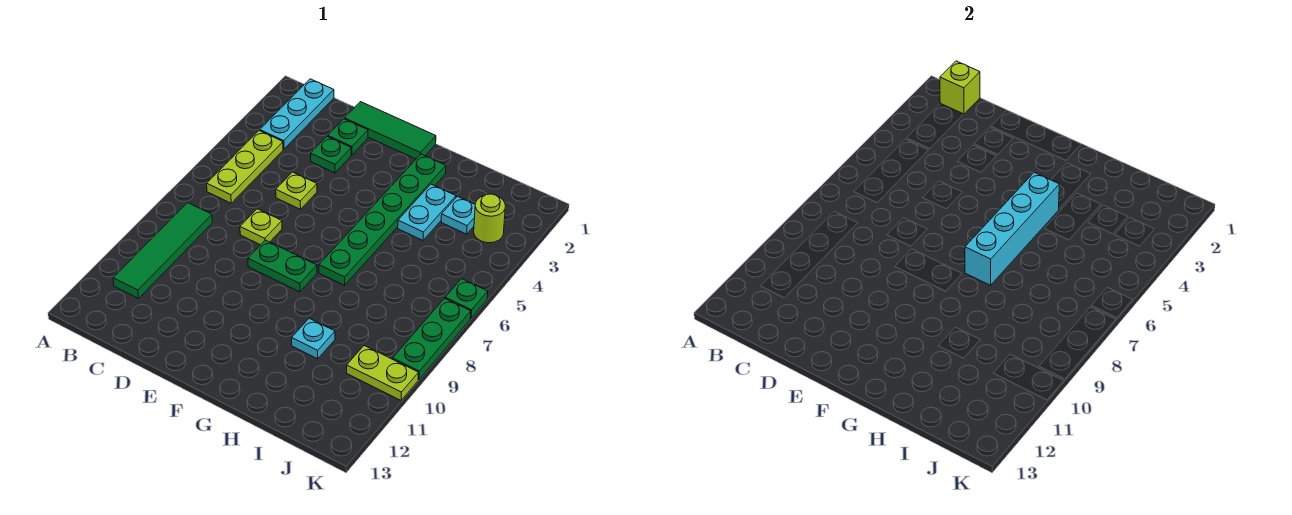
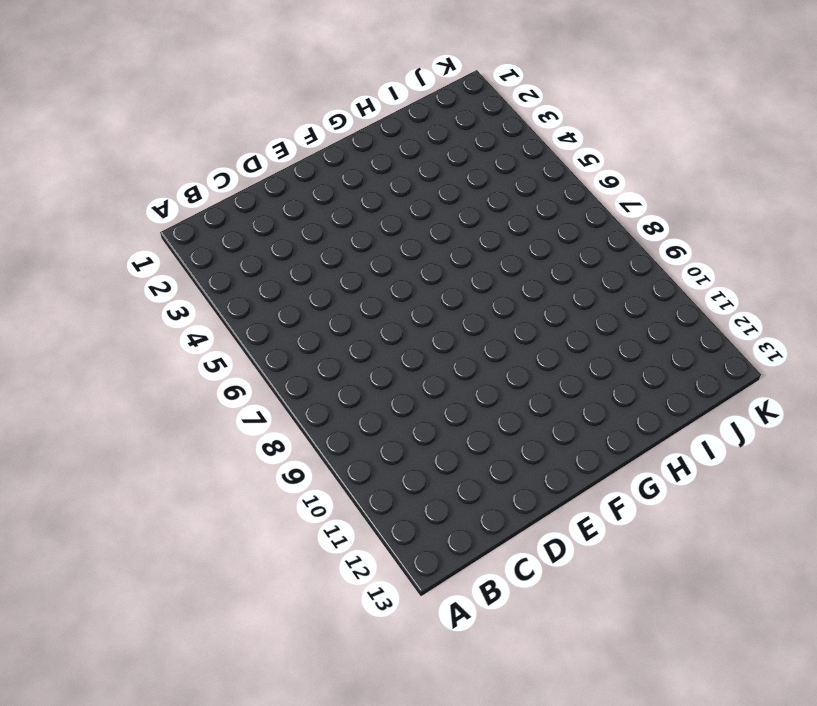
none -> cyan 1x3 plate [260,79,334,149]
none -> lime 1x3 plate [207,131,283,203]
none -> green 1x4 tile [113,203,212,299]

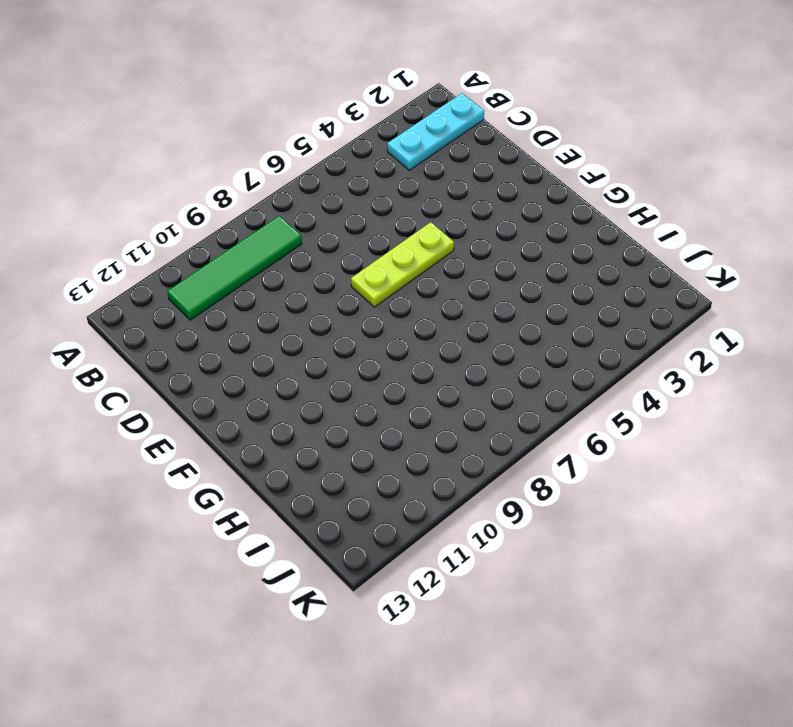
lime 1x3 plate [351,222,454,307] -> lime 1x3 plate moved to [207,131,283,203]
none -> green 1x3 tile [344,102,436,159]
none -> green 1x1 plate [328,119,368,155]
none -> green 1x1 plate [311,136,351,173]

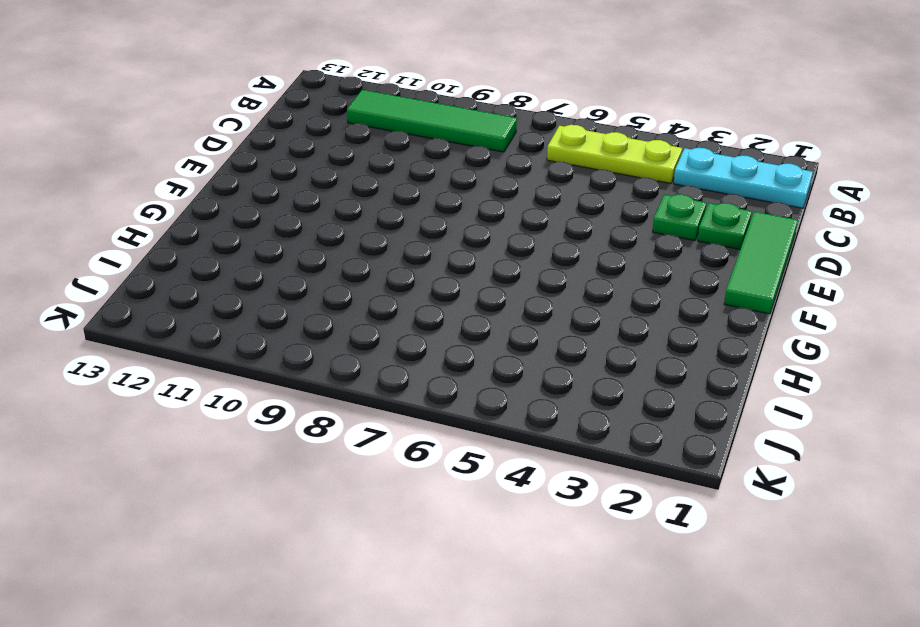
none -> lime 1x1 plate [276,172,317,209]
none -> lime 1x1 plate [240,209,282,245]
none -> green 1x2 plate [248,240,317,292]

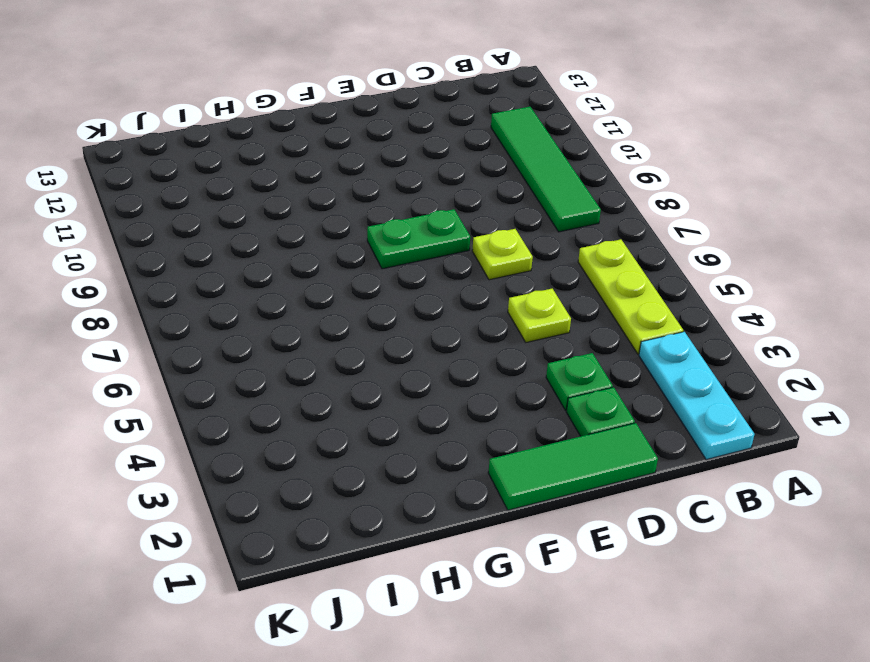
none -> green 1x6 plate [319,154,446,285]
none -> cyan 1x2 plate [398,184,456,240]
none -> cyan 1x1 plate [292,318,335,359]

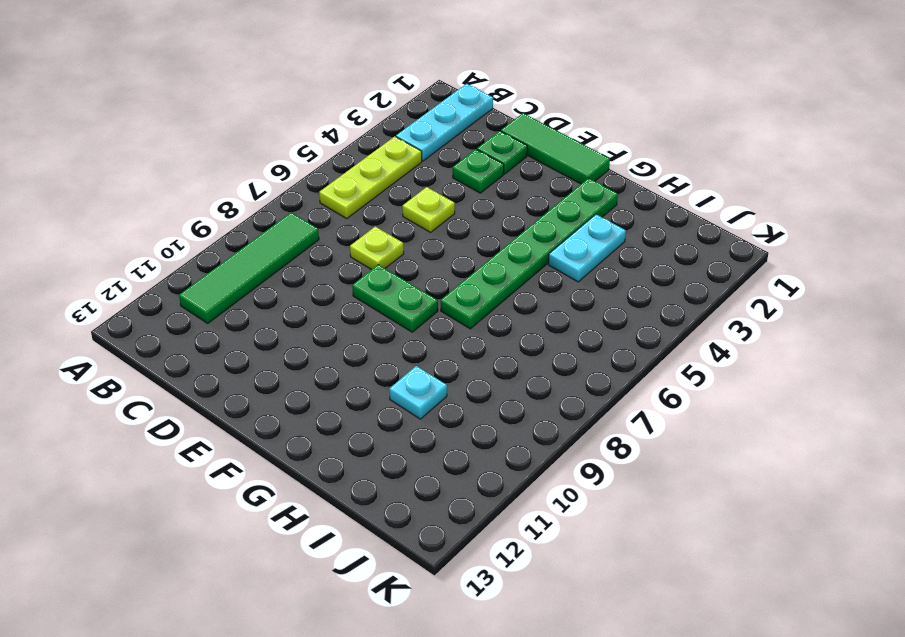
none -> cyan 1x1 plate [441,196,475,234]
none -> lime 1x1 round brick [474,194,505,243]
none -> lime 1x2 plate [347,346,419,400]

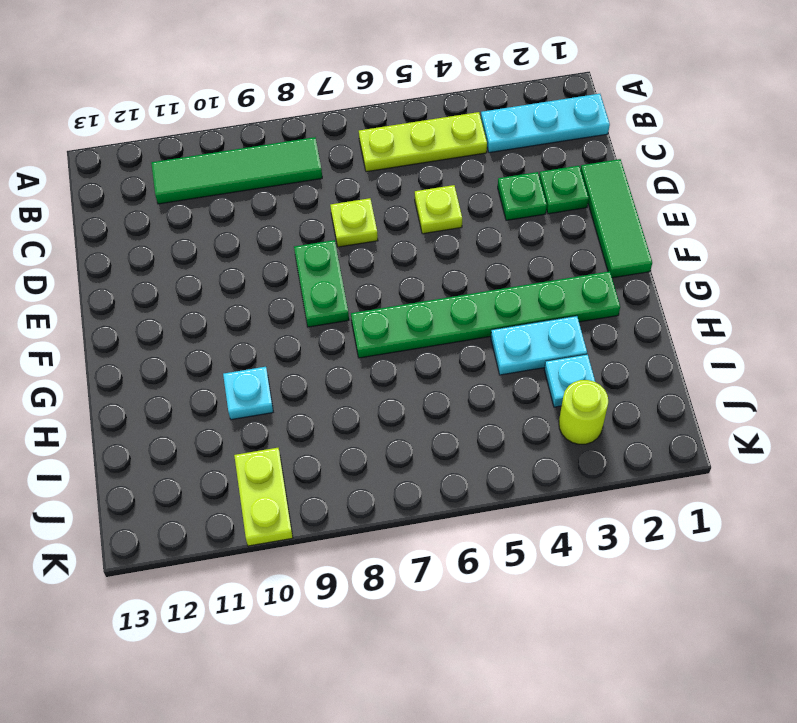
none -> green 1x1 plate [445,279,488,318]
none -> green 1x3 plate [393,298,471,379]
none -> lime 1x1 brick [940,61,980,114]

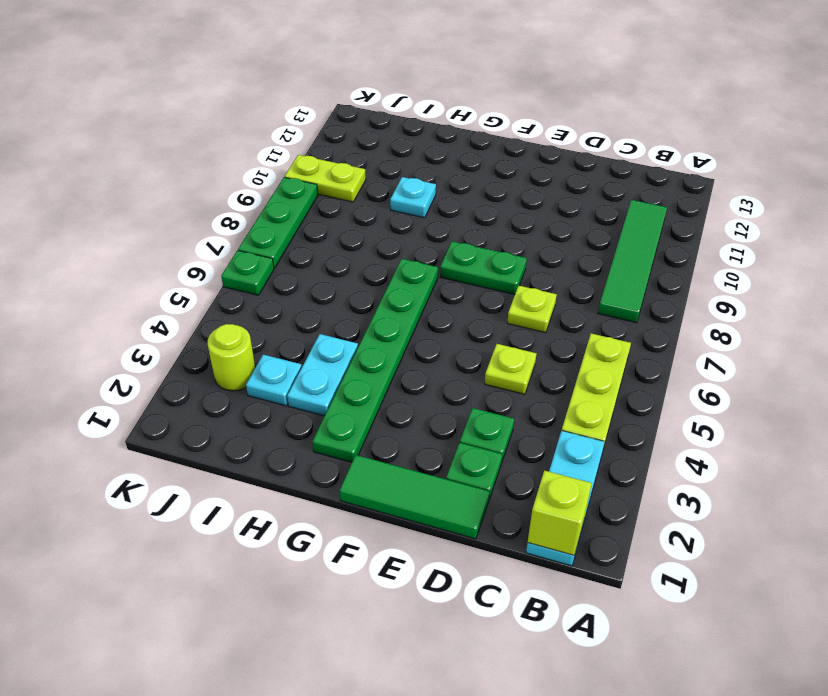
none -> cyan 1x4 brick [965,172,1059,285]

